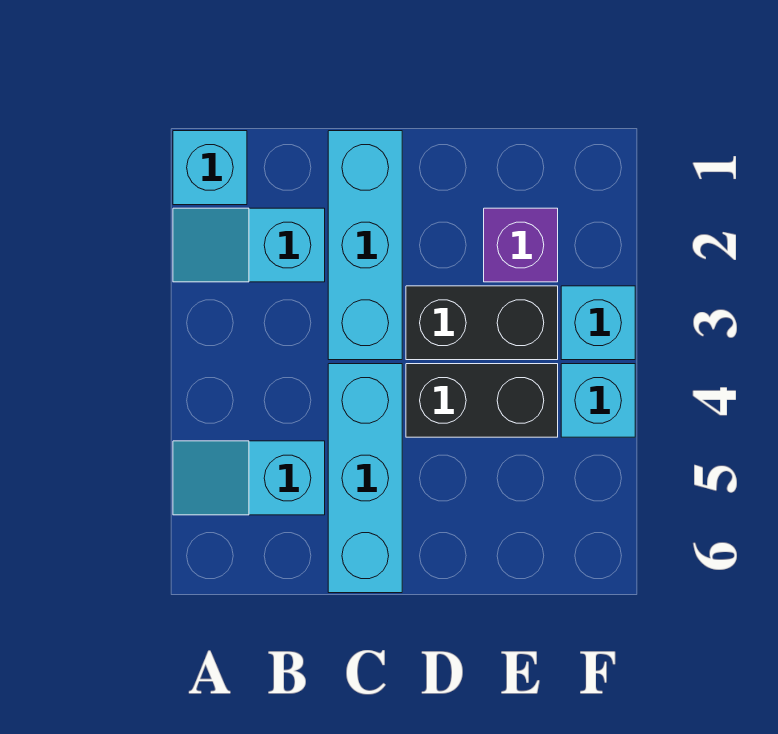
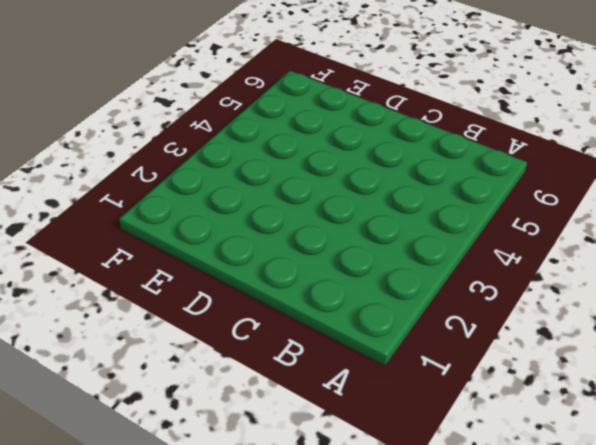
none -> cyan 1x1 brick [173,131,247,205]
none -> cyan 1x2 slope [173,208,325,282]

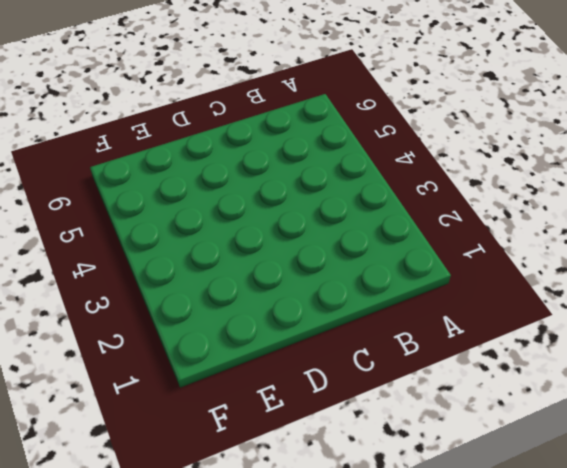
none -> cyan 1x1 brick [173,131,247,205]
none -> cyan 1x2 slope [173,208,325,282]

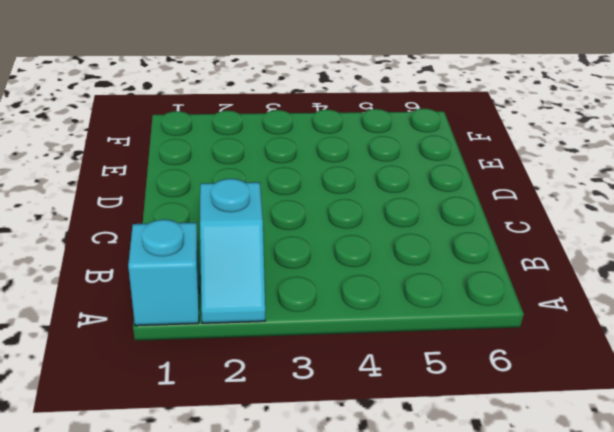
none -> cyan 1x2 slope [173,441,325,515]
none -> cyan 1x3 brick [328,131,402,360]

